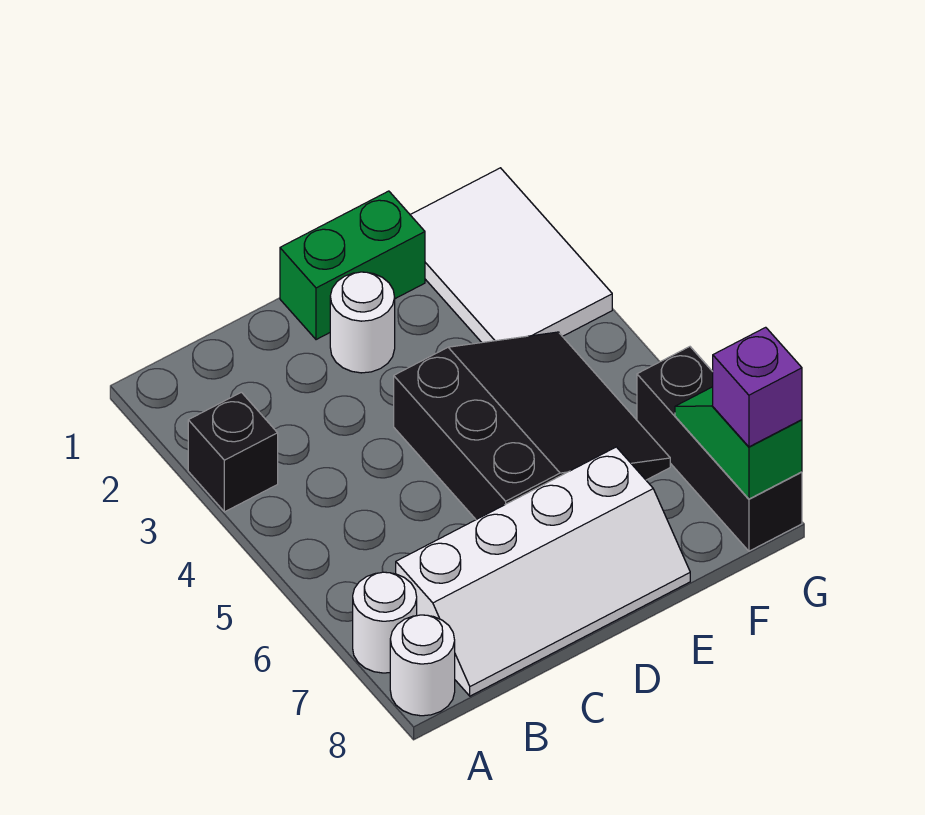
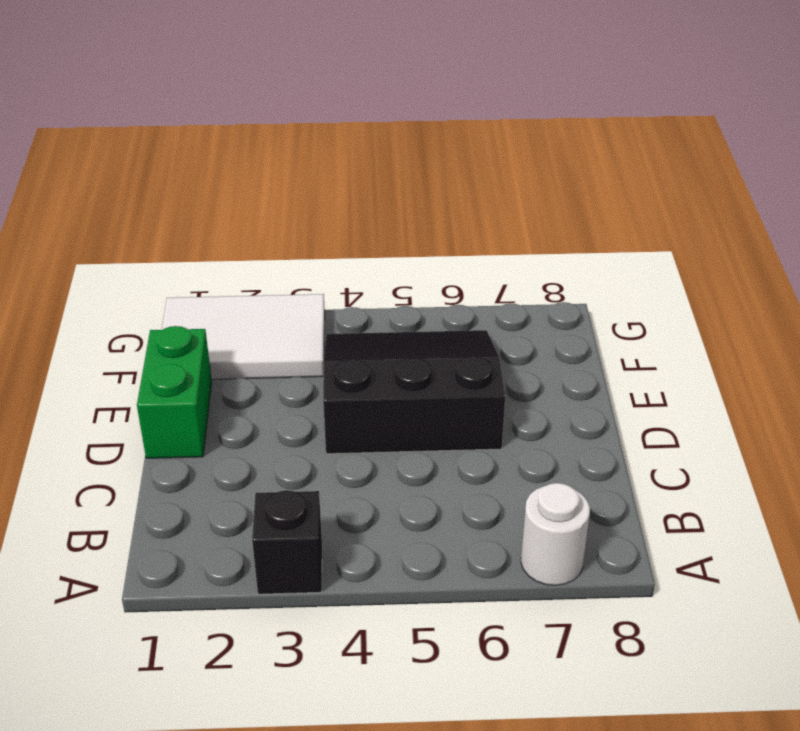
none -> white 1x1 round brick [390,615,455,716]
none -> white 2x4 slope [396,447,690,696]

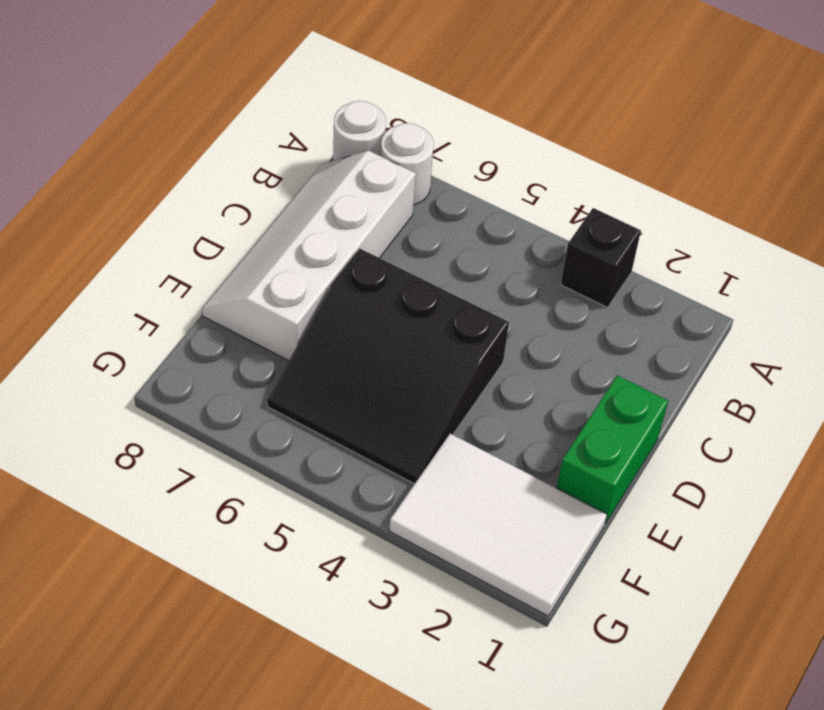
none -> white 1x1 round brick [330,272,395,373]
none -> black 1x3 brick [637,347,802,551]

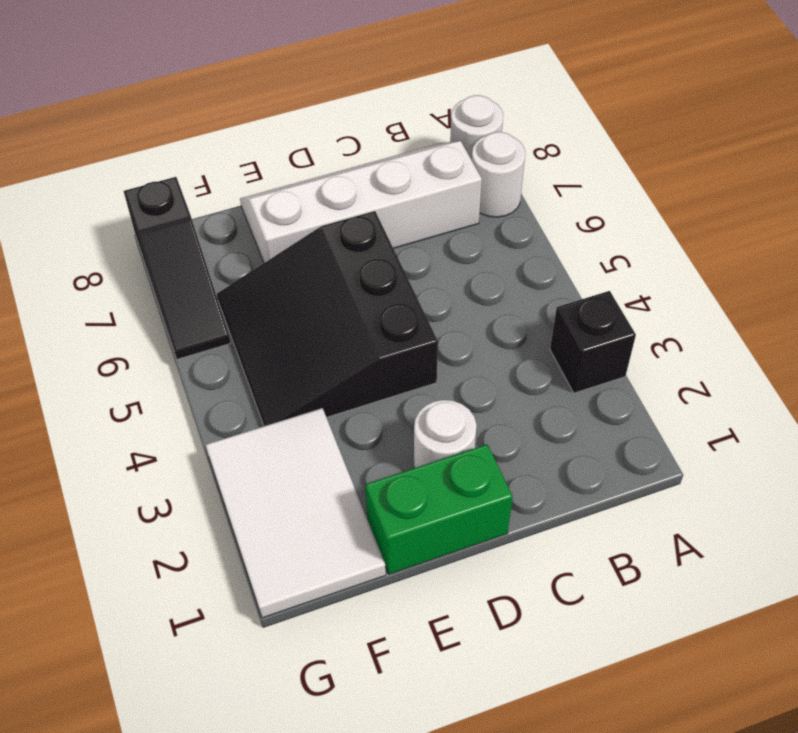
black 1x3 slope [124,177,231,359] -> black 1x3 brick [637,347,802,551]
none -> green 1x2 slope [675,387,802,499]
none -> purple 1x1 brick [713,327,802,447]

